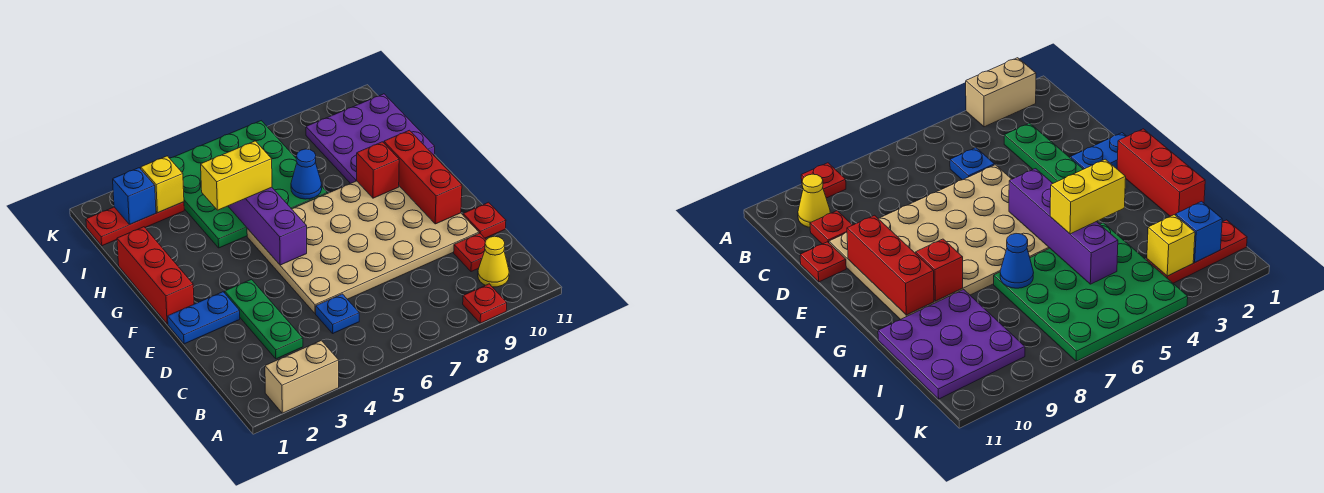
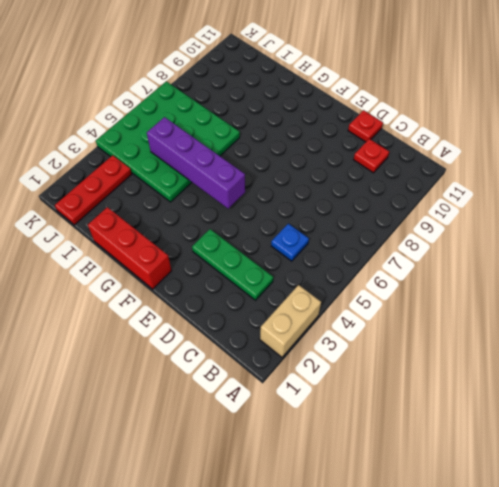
none -> red 1x1 plate [463,284,507,323]
none -> yellow 1x1 cone [478,236,509,287]
none -> tan 4x6 plate [247,181,479,314]

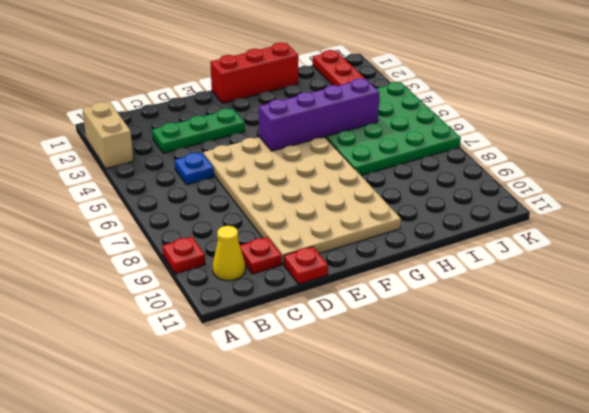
none -> blue 1x2 plate [168,292,240,344]
none -> purple 3x3 plate [306,94,435,184]
none -> red 1x3 brick [384,130,462,224]

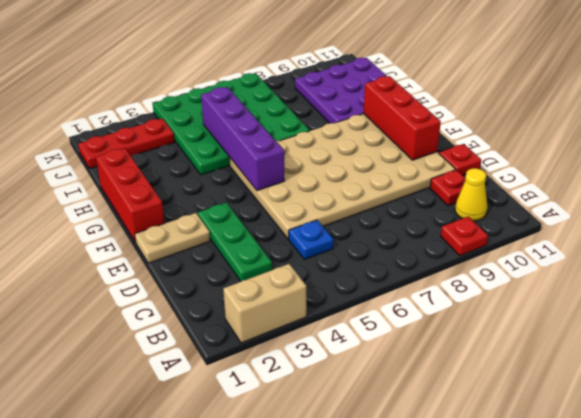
tan 1x2 plate [135,213,210,263] -> blue 1x2 plate [168,292,240,344]
none -> red 1x1 brick [357,142,399,198]
none -> blue 1x1 cone [291,149,322,199]
none -> blue 1x1 brick [113,168,156,224]

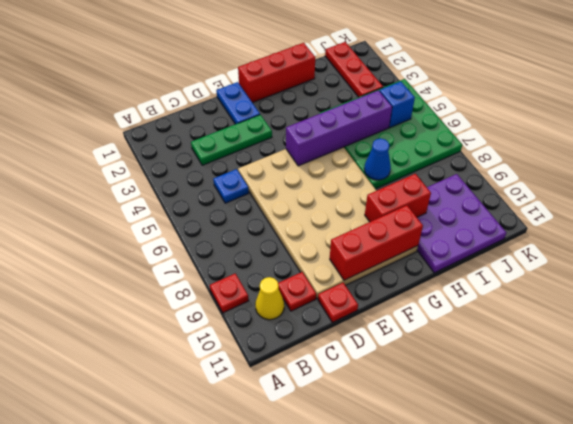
red 1x2 brick [365,174,431,222] -> red 1x1 brick [357,142,399,198]
blue 1x1 brick [380,81,415,128] -> blue 1x1 brick moved to [113,168,156,224]
none -> tan 1x2 brick [265,340,339,413]
none -> yellow 1x1 brick [141,156,184,213]
none -> yellow 1x2 brick [201,141,272,210]

